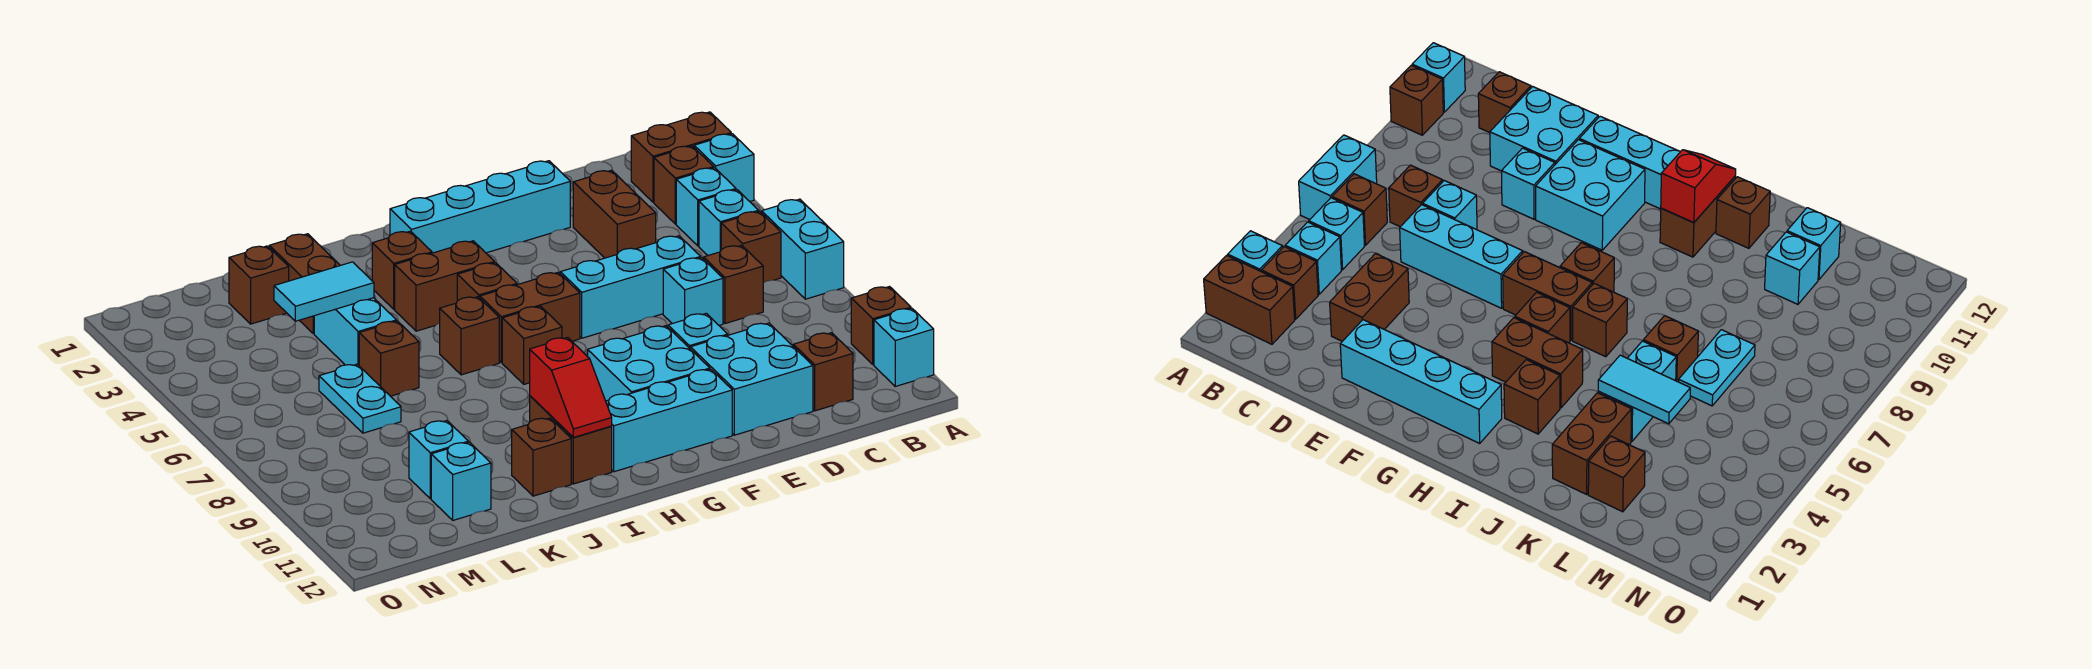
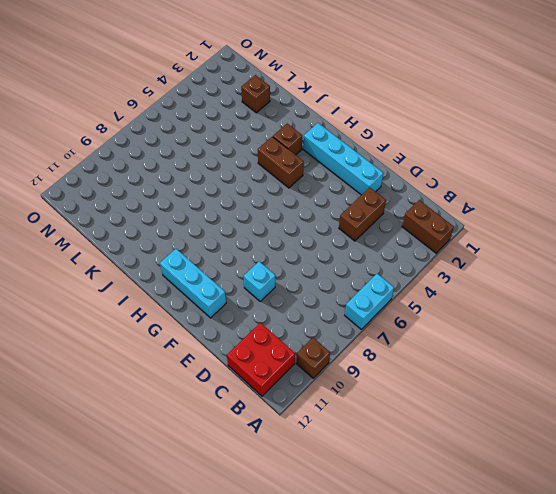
red 2x2 brick [227,323,295,396] -> brown 1x1 brick [793,333,853,411]
none -> cyan 1x1 brick [694,134,754,201]
none -> cyan 1x1 brick [874,308,934,386]
none -> brown 1x1 brick [654,146,714,224]
none -> cyan 1x1 brick [676,168,736,246]

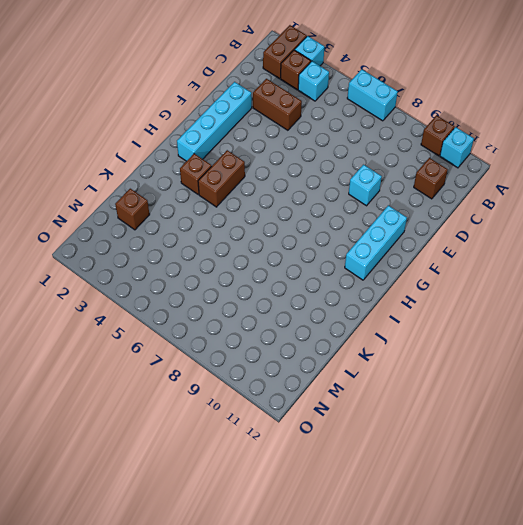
none -> cyan 1x1 brick [699,190,759,255]
none -> brown 1x1 brick [721,211,781,283]
none -> brown 1x1 brick [704,245,763,324]
none -> cyan 1x3 brick [560,236,701,338]

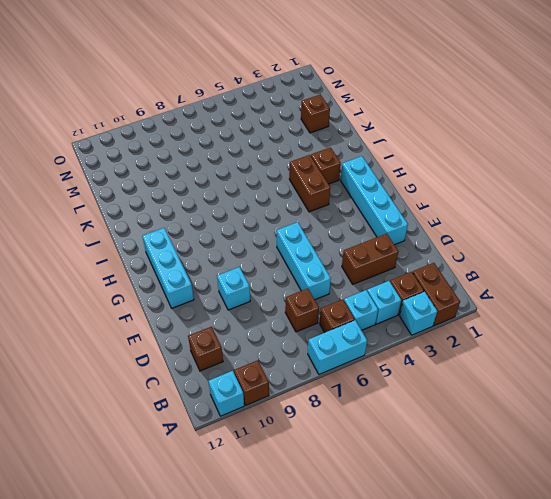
none -> cyan 1x1 brick [663,258,723,325]
none -> cyan 2x2 brick [690,323,813,435]
none -> cyan 2x2 brick [588,326,710,401]
none -> brown 1x2 brick [480,272,580,363]

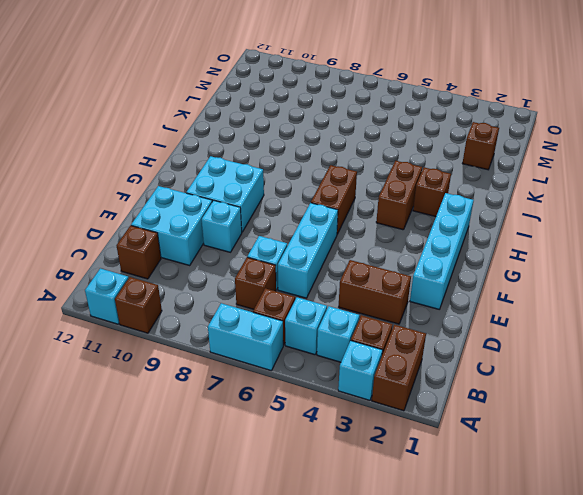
none -> cyan 1x3 brick [606,369,732,472]
none -> brown 1x1 brick [457,263,517,301]
none -> brown 1x1 brick [502,306,562,384]
none -> brown 1x1 brick [440,297,499,375]

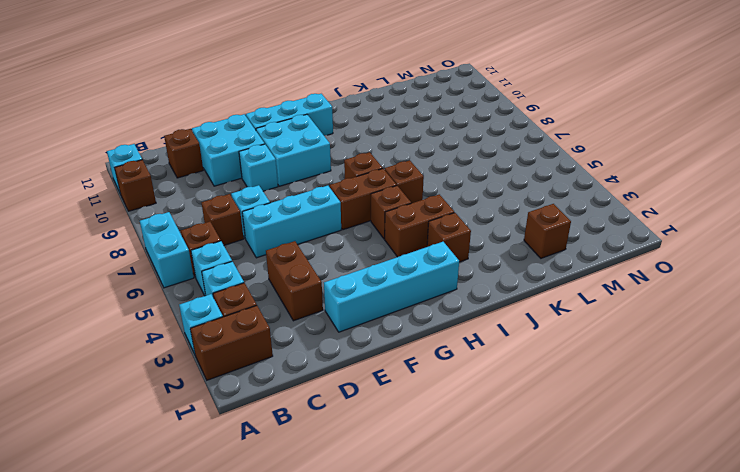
none -> brown 1x2 brick [530,396,612,484]
none -> brown 1x1 brick [512,418,571,496]
none -> brown 1x2 brick [269,234,340,334]
none -> cyan 1x2 brick [314,298,396,365]

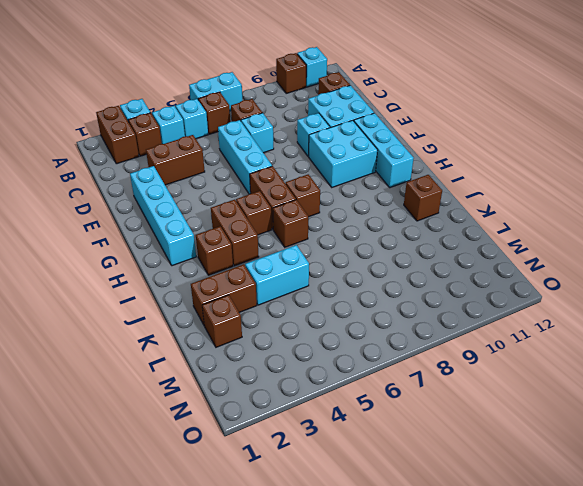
none -> brown 1x2 brick [530,396,612,484]
none -> brown 1x1 brick [359,321,419,396]
none -> cyan 1x2 plate [319,364,401,433]
none -> cyan 1x1 brick [409,421,469,499]

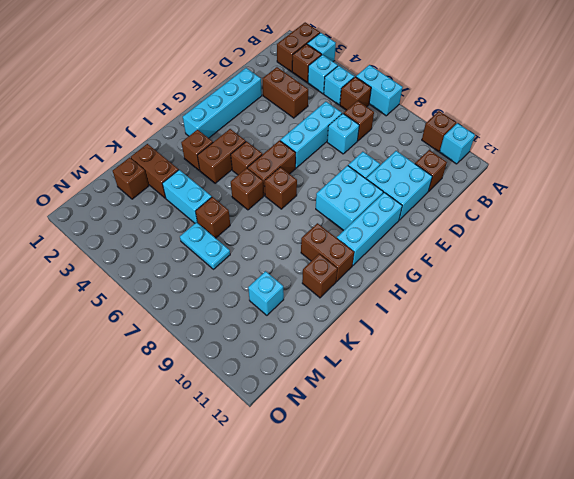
none -> cyan 1x1 brick [431,442,491,520]
none -> red 1x2 slope [530,338,612,437]
none -> cyan 1x2 tile [274,262,374,321]

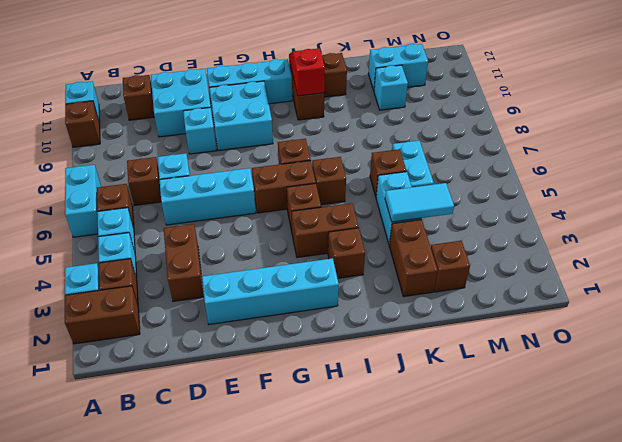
cyan 1x2 brick [368,44,428,90] -> cyan 1x1 brick [431,442,491,520]

